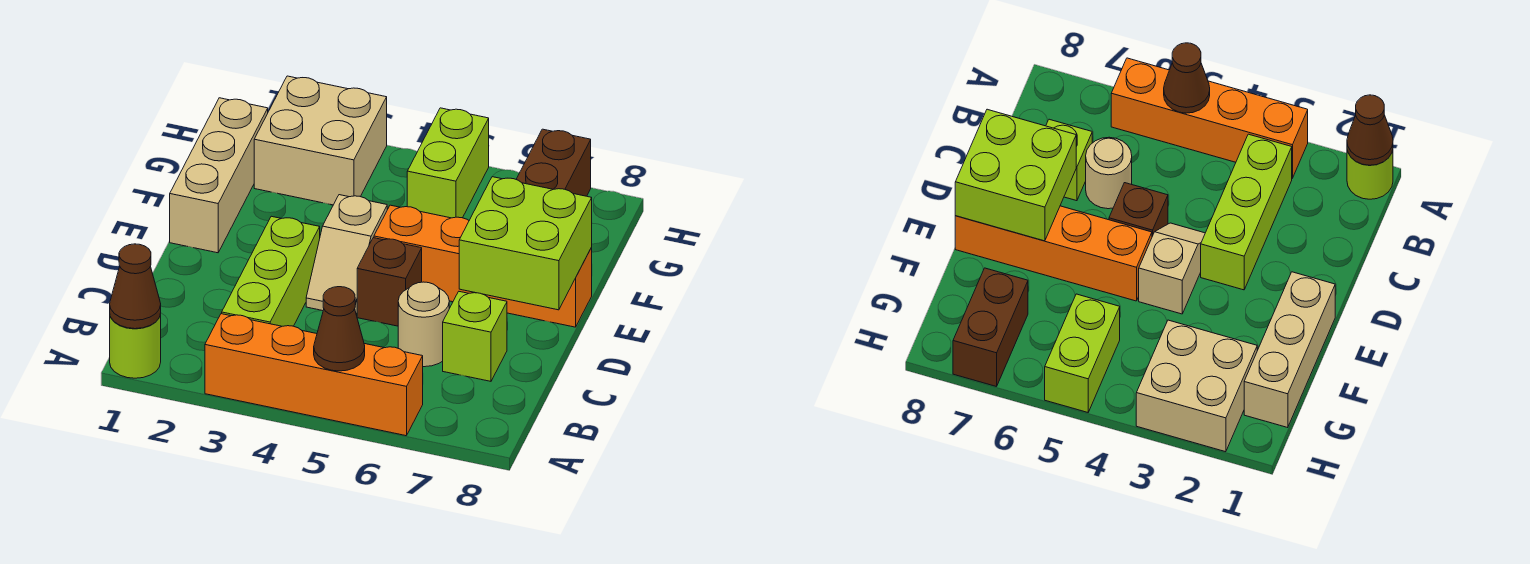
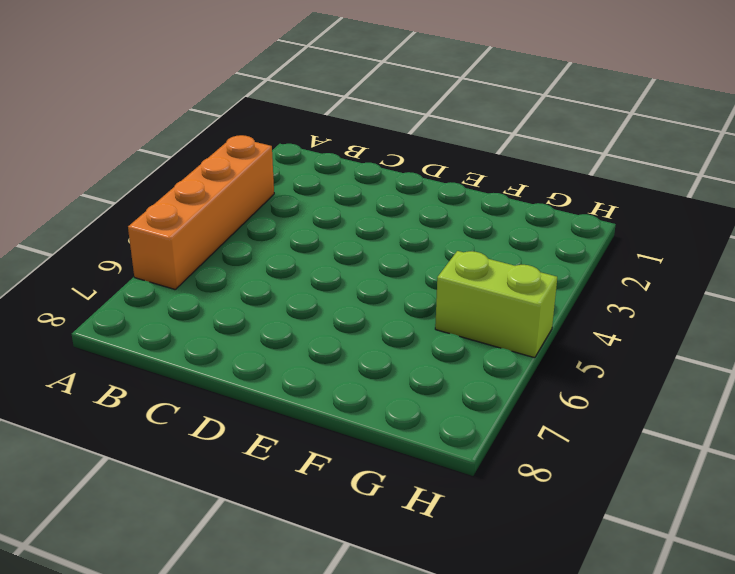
none -> lime 1x1 round brick [110,314,161,378]
none -> lime 1x3 brick [222,216,320,326]
none -> tan 1x1 round brick [398,282,449,367]

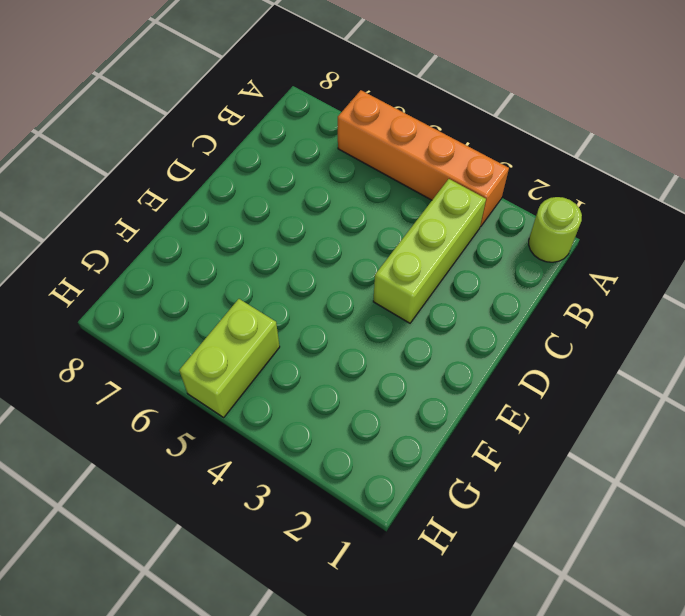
none -> tan 1x1 round brick [398,282,449,367]
none -> lime 1x1 brick [443,292,507,381]
none -> tan 1x2 slope [306,195,387,314]

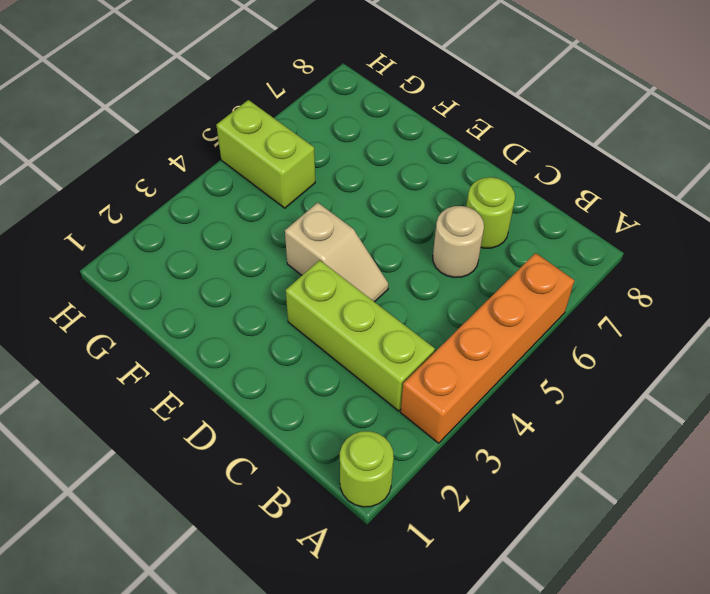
lime 1x1 round brick [466,177,515,248] -> lime 1x1 brick [443,292,507,381]
none -> brown 1x1 brick [357,238,422,326]
none -> tan 1x3 brick [170,98,268,253]
none -> orange 1x4 brick [374,205,592,327]

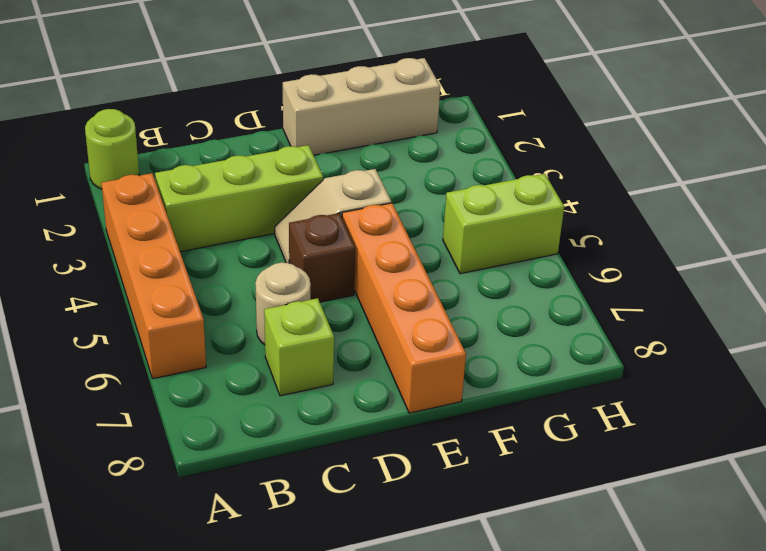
none -> tan 2x2 brick [254,76,387,205]
none -> brown 1x2 brick [516,129,591,196]
none -> brown 1x1 cone [110,244,161,329]

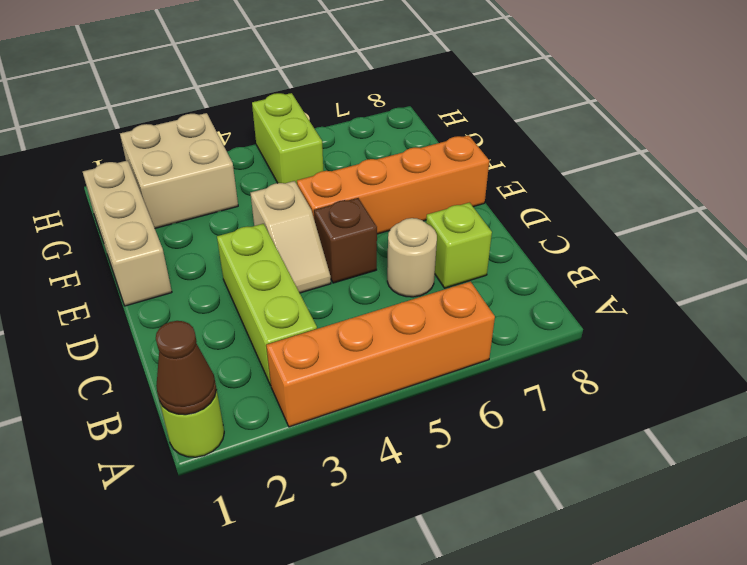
none -> brown 1x2 brick [516,129,591,196]
none -> brown 1x1 cone [314,287,365,371]
none -> lime 2x2 brick [459,177,592,310]

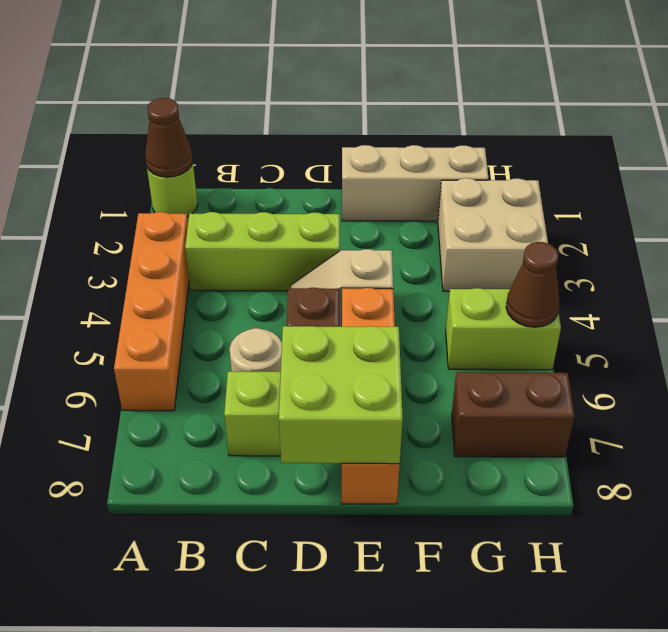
brown 1x1 cone [506,242,560,327] -> brown 1x1 cone moved to [314,287,365,371]

